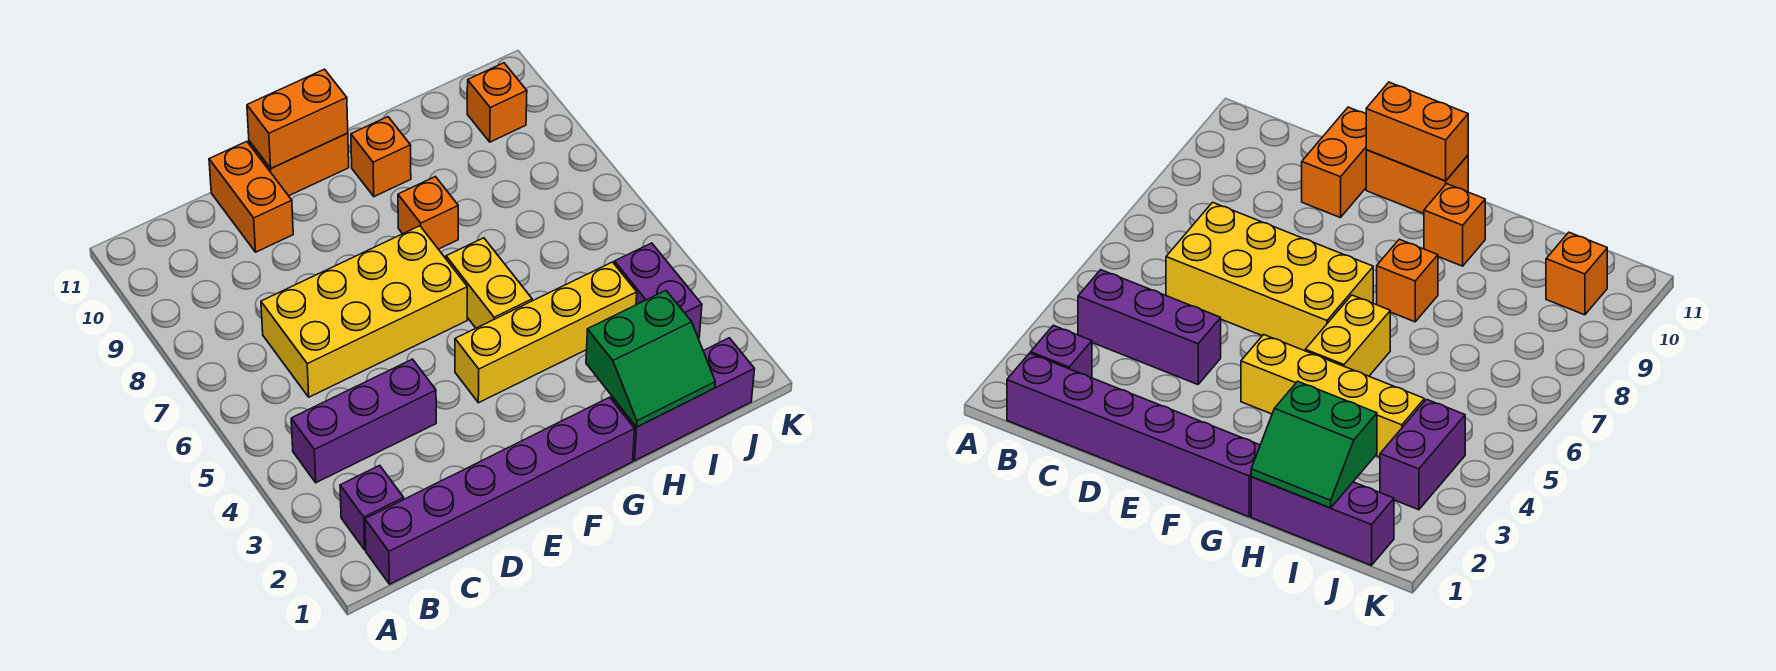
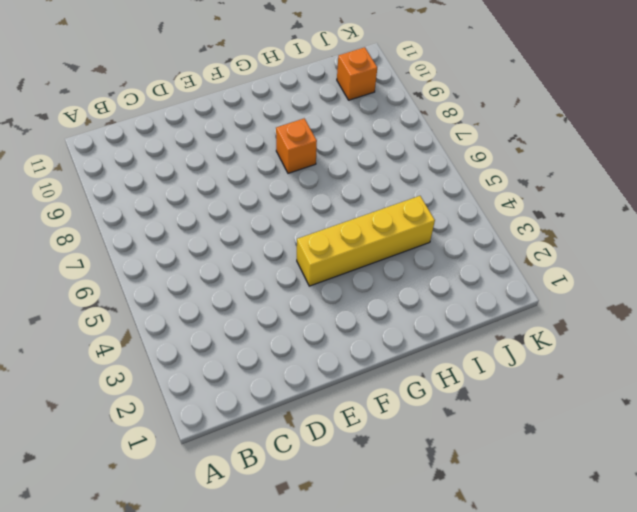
none -> purple 1x6 brick [365,397,635,584]
none -> purple 1x1 brick [340,465,404,550]
none -> purple 1x3 brick [291,359,436,483]

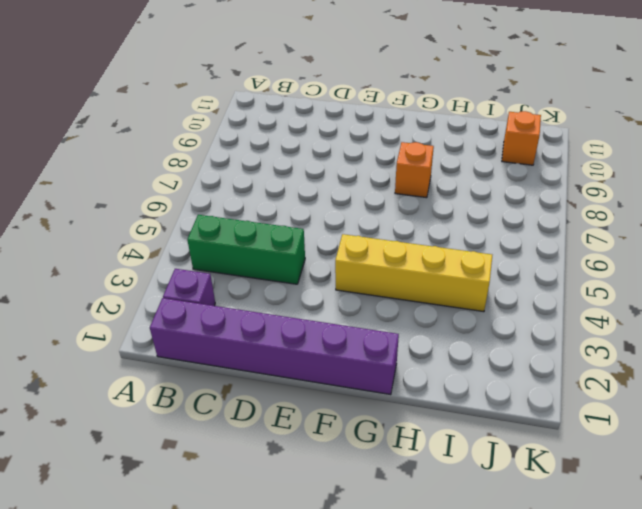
green 1x3 brick [187,215,305,284] -> purple 1x3 brick [291,359,436,483]
none -> yellow 2x4 brick [261,226,467,397]
none -> orange 1x2 brick [209,141,293,252]
none -> orange 1x2 brick [249,133,349,196]

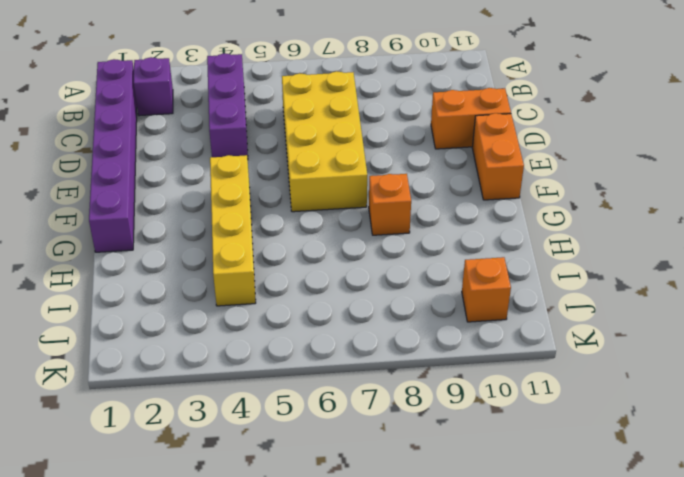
none -> yellow 1x2 brick [446,238,532,328]
none -> orange 1x1 brick [351,117,411,197]
none -> purple 1x3 brick [612,338,754,461]

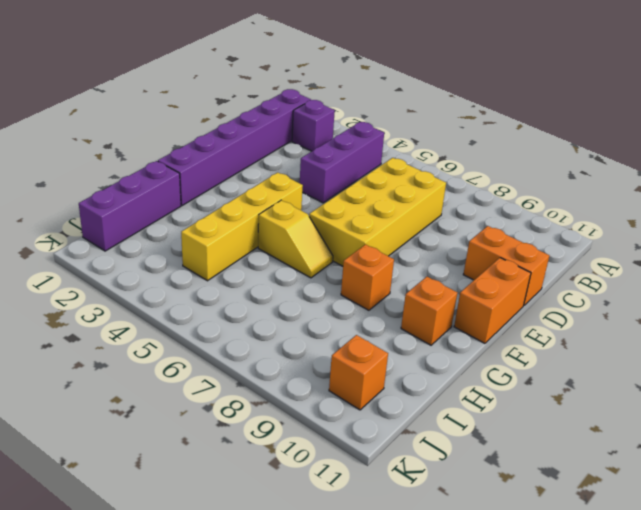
yellow 1x2 slope [258,200,333,278] -> yellow 1x2 brick [446,238,532,328]
none -> purple 1x2 brick [614,243,702,339]
none -> orange 1x2 brick [247,69,348,168]
none -> green 2x2 slope [586,291,715,427]

